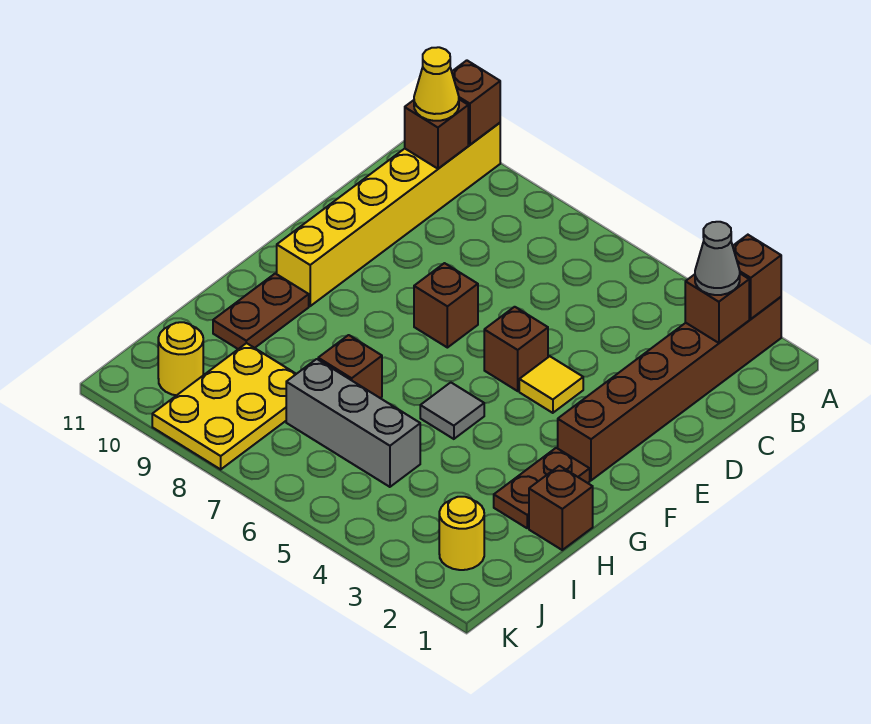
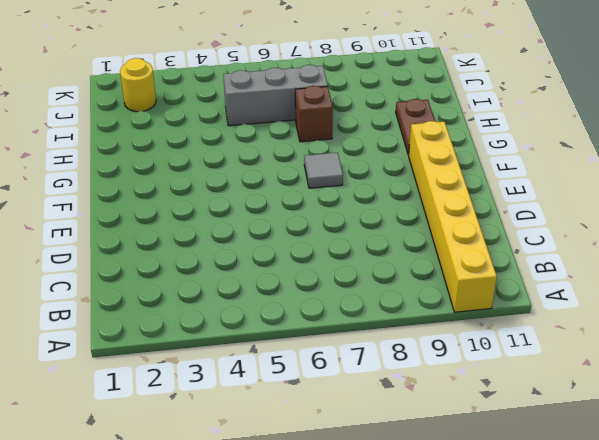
grey 1x1 tile [304,152,343,188] -> grey 1x1 tile moved to [420,382,484,439]
none -> brown 1x6 brick [558,297,781,480]
none -> yellow 1x1 tile [519,356,583,413]
none -> brown 1x1 brick [484,307,548,391]

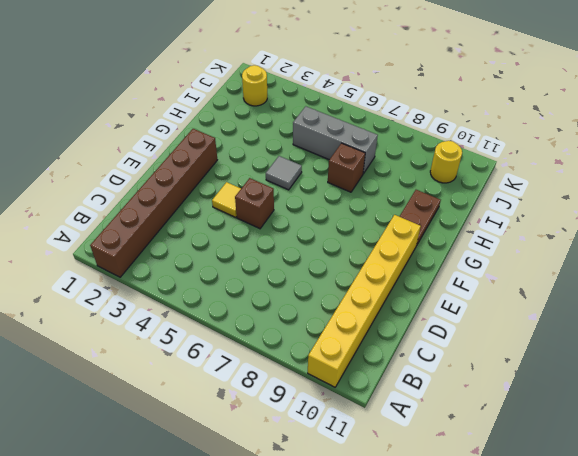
none -> brown 1x1 brick [414,263,478,348]
none -> brown 1x2 plate [494,448,590,528]
none -> brown 1x1 brick [529,466,593,550]

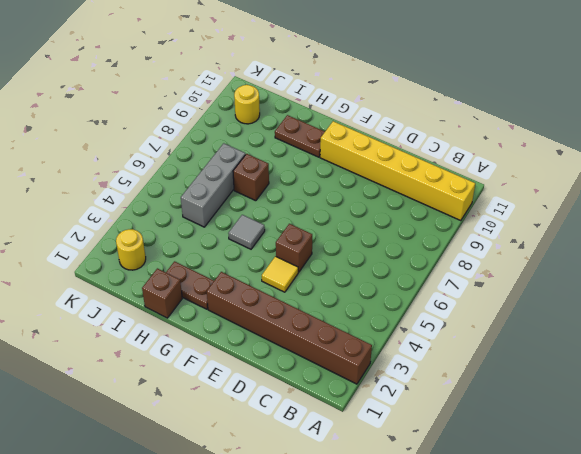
none -> brown 1x1 brick [414,263,478,348]
none -> yellow 2x3 plate [152,343,296,469]
none -> brown 1x1 brick [733,235,781,319]

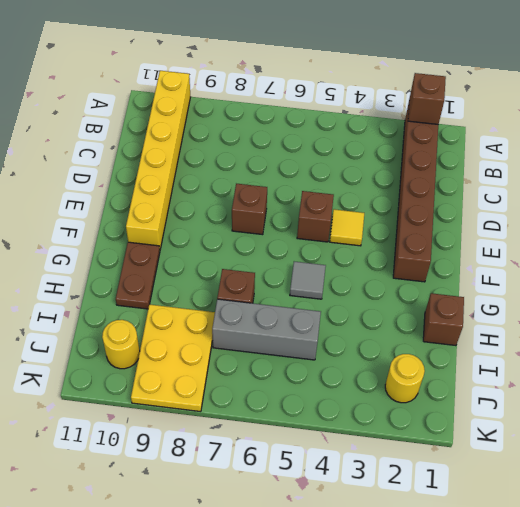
none -> brown 1x2 plate [494,448,590,528]
none -> brown 1x1 brick [452,60,500,145]
none -> brown 1x1 brick [685,274,749,343]

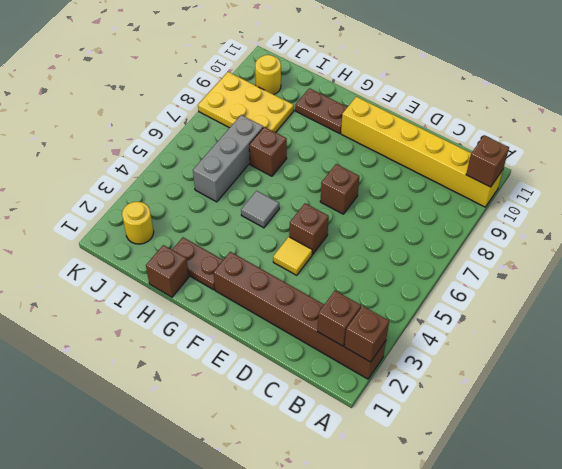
none -> brown 1x1 brick [405,99,468,169]
none -> grey 1x1 cone [695,222,740,295]
none -> yellow 1x1 cone [414,47,459,121]

